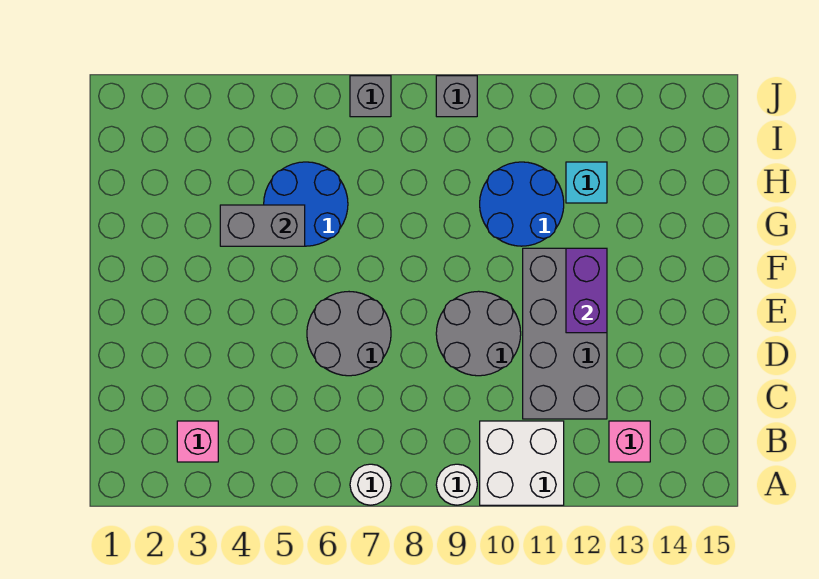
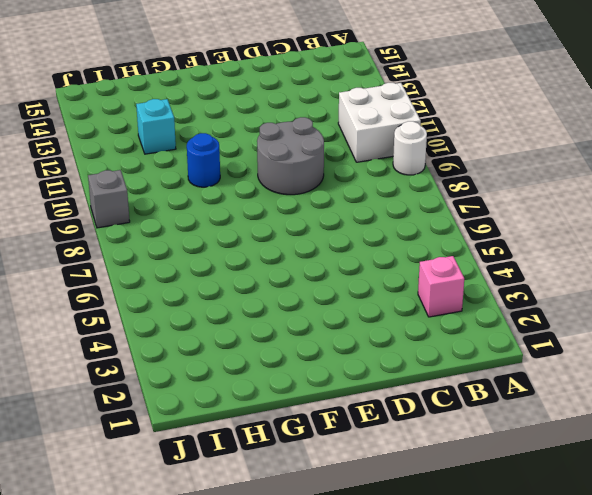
blue 1x1 round brick [187,133,220,187] -> blue 2x2 round brick [480,162,564,246]
none -> white 1x1 round brick [350,464,391,505]
none -> pink 1x1 brick [609,421,650,462]
none -> grey 2x4 brick [523,248,607,419]

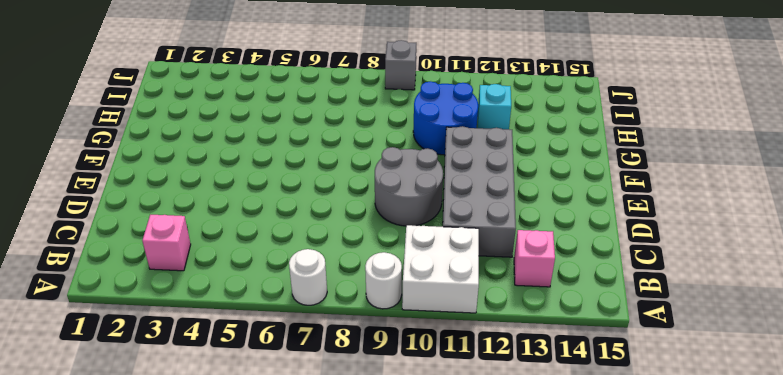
none -> grey 2x2 round brick [307,292,391,376]
none -> blue 2x2 round brick [264,162,348,246]
none -> grey 1x1 brick [350,76,391,117]

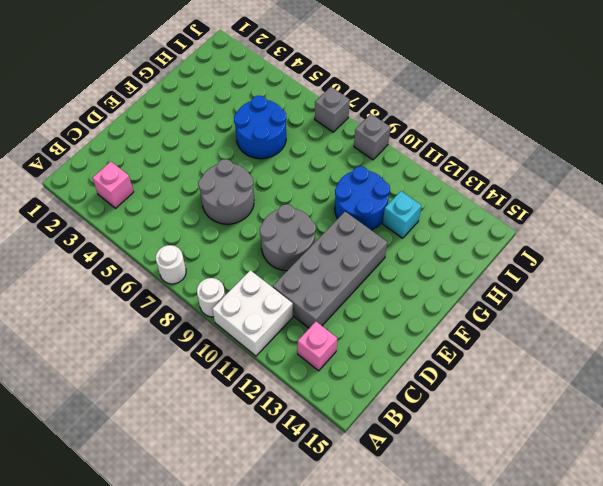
none -> purple 1x2 brick [566,248,607,333]
none -> grey 1x2 brick [220,205,305,246]

